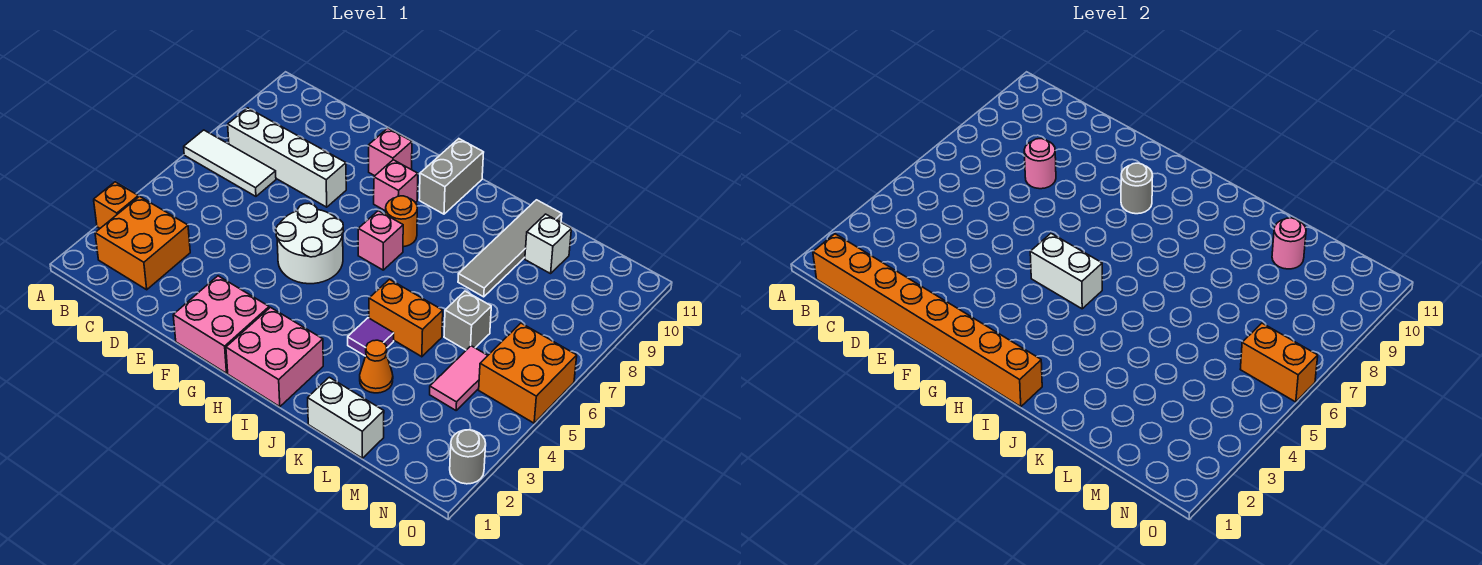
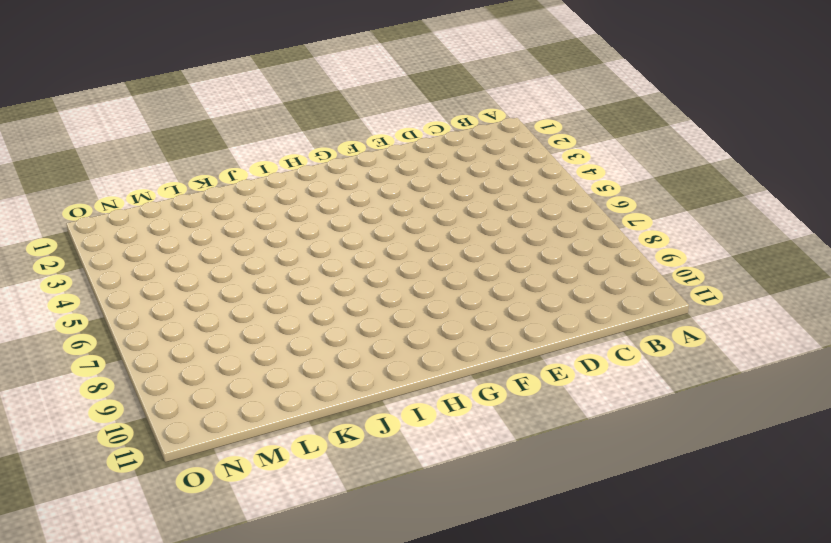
none -> orange 1x1 brick [94,182,138,228]
none -> white 1x3 tile [184,130,276,196]
none -> orange 2x2 brick [95,196,190,290]

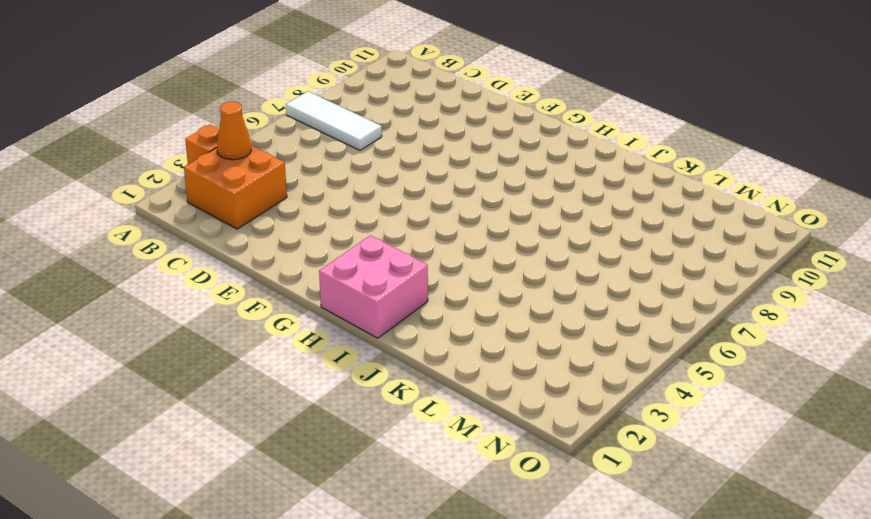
orange 1x1 cone [217,102,251,160] -> orange 1x1 cone moved to [360,340,393,393]
none -> white 1x4 brick [228,108,346,207]
none -> pink 2x2 brick [173,276,269,373]
none -> white 2x2 round brick [276,203,344,284]

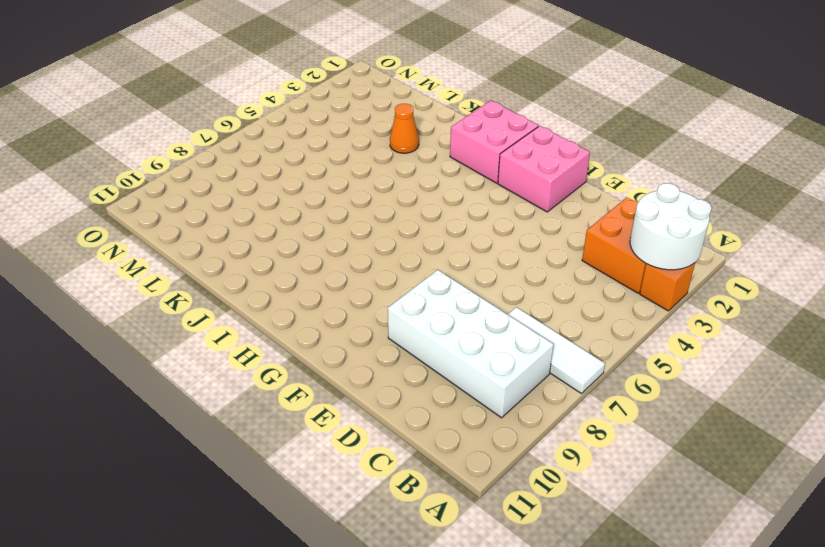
white 2x2 round brick [630,183,712,270] -> white 2x2 round brick moved to [276,203,344,284]
white 2x4 brick [388,270,554,418] -> white 1x4 brick [228,108,346,207]
none -> pink 1x1 brick [369,128,412,176]
none -> pink 1x1 brick [374,160,418,211]
none -> pink 1x1 brick [358,211,403,270]

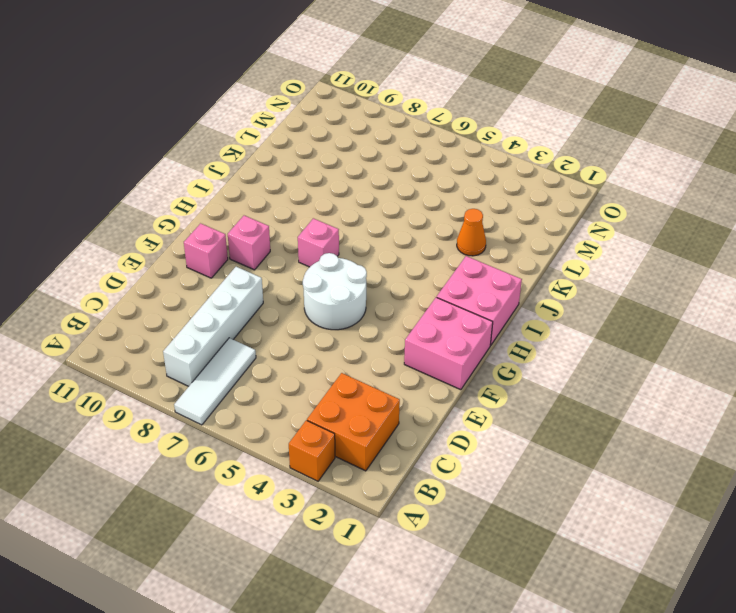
none -> orange 1x1 round brick [386,196,417,247]
none -> grey 1x2 brick [419,139,484,214]
none -> purple 1x1 tile [348,318,394,356]

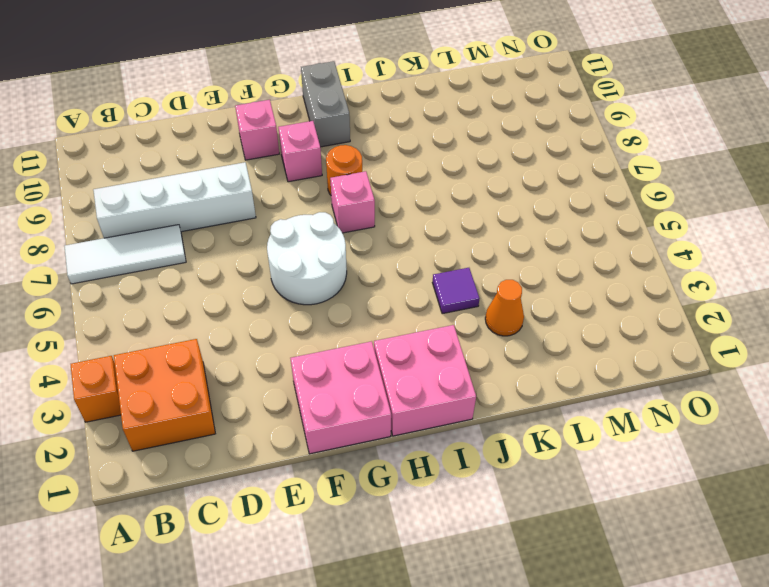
none -> orange 1x2 brick [369,279,443,357]
none -> white 1x2 brick [308,377,384,458]
none -> grey 1x4 tile [458,200,562,297]

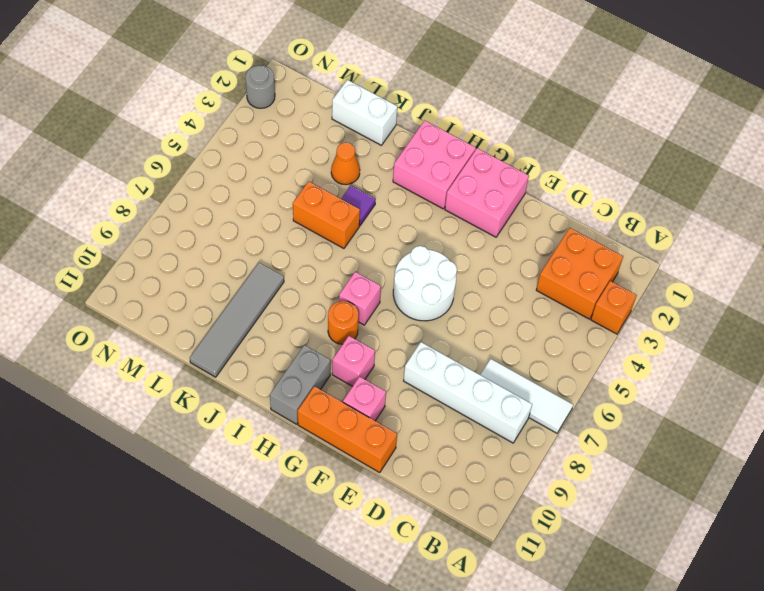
orange 1x3 brick [298,386,397,472] -> none
none -> grey 1x1 brick [444,291,491,350]
none -> white 1x1 brick [525,214,571,274]
none -> pink 1x2 tile [430,346,488,410]

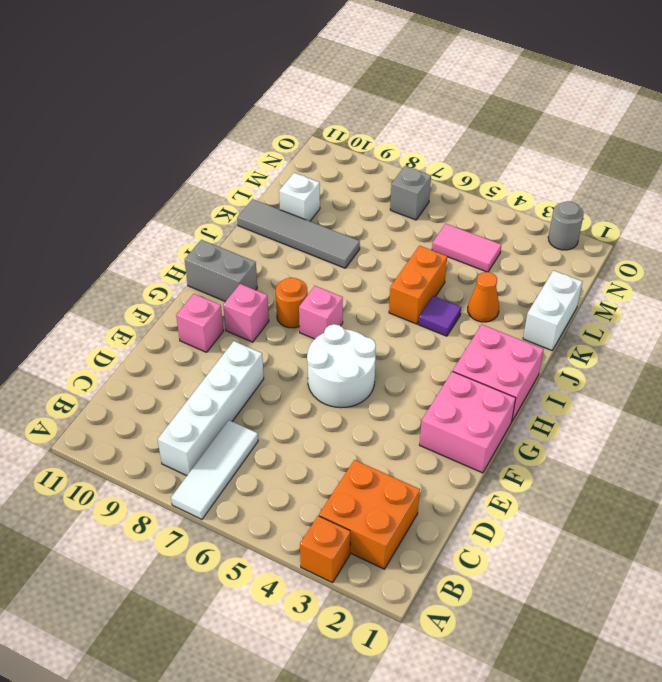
grey 1x1 brick [390,166,431,220] -> grey 1x1 brick moved to [444,291,491,350]
none -> orange 2x2 brick [479,323,577,423]
none -> orange 1x8 brick [813,234,1042,407]
none -> pink 1x1 round brick [1024,139,1056,189]

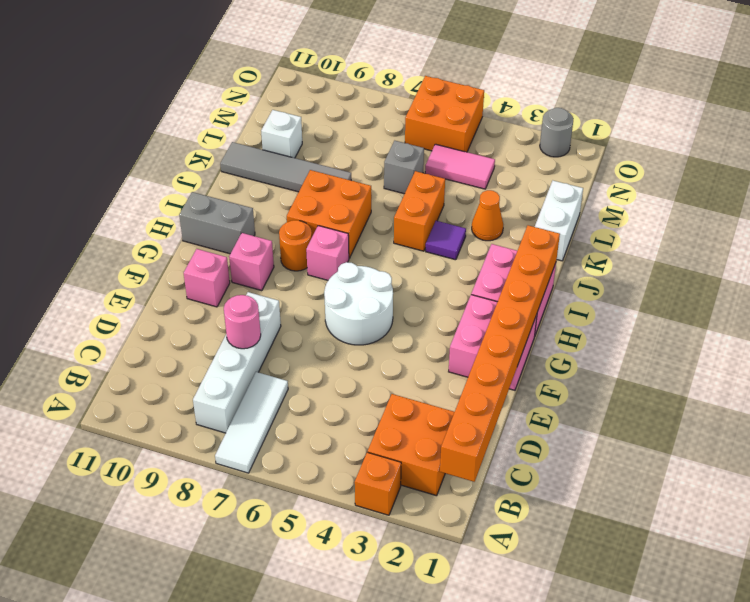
orange 2x2 brick [287,170,371,258] -> none
none -> white 1x2 brick [1030,234,1102,309]
none -> grey 1x1 round brick [1121,163,1153,214]
none -> pink 1x1 round brick [1272,218,1306,269]

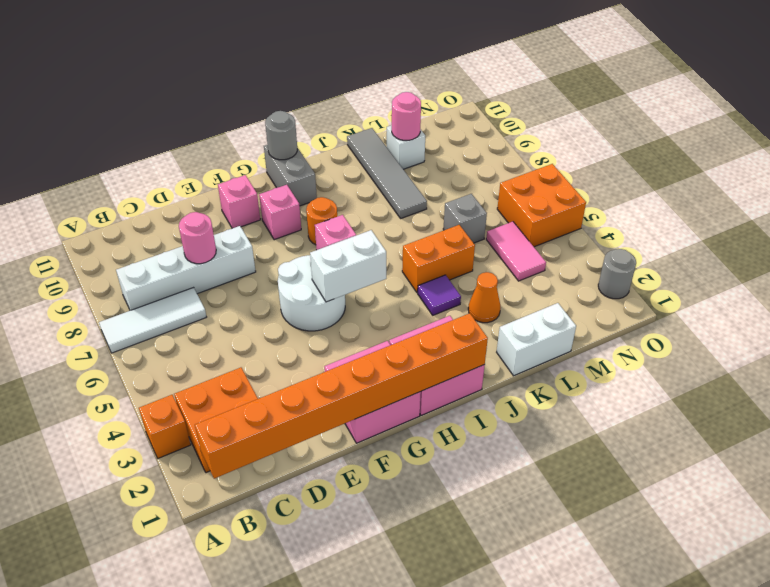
grey 1x1 round brick [265,111,297,160] -> grey 1x1 round brick moved to [1121,163,1153,214]
none -> orange 1x2 brick [1240,323,1318,402]

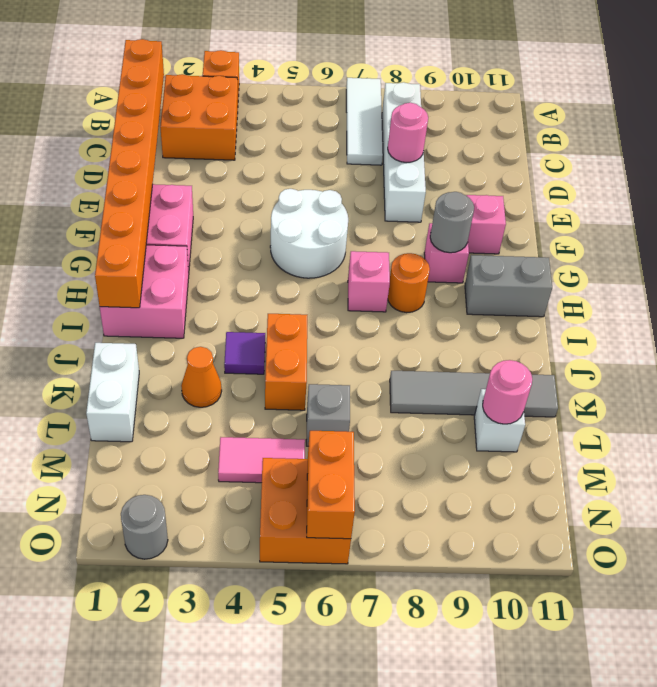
none -> white 1x2 brick [1030,234,1102,309]

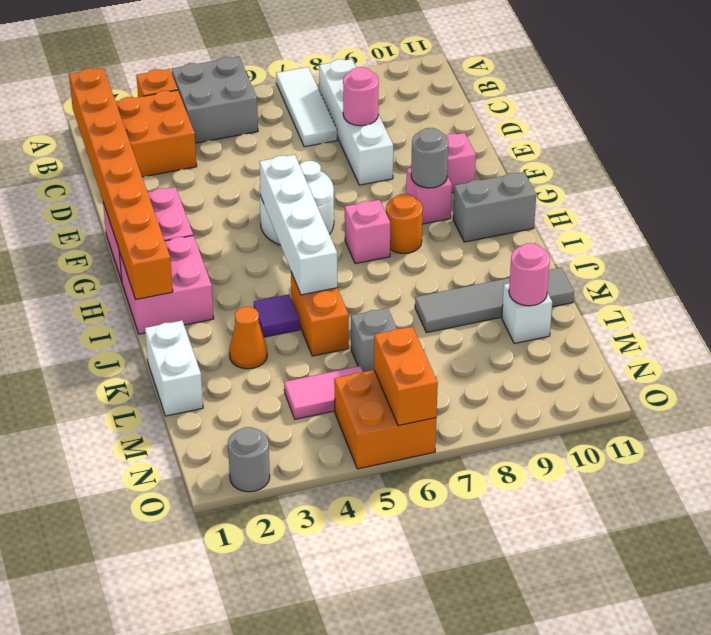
grey 2x2 brick [172,57,258,143] -> none
white 1x4 brick [259,155,337,295] -> white 1x2 brick [1030,234,1102,309]

